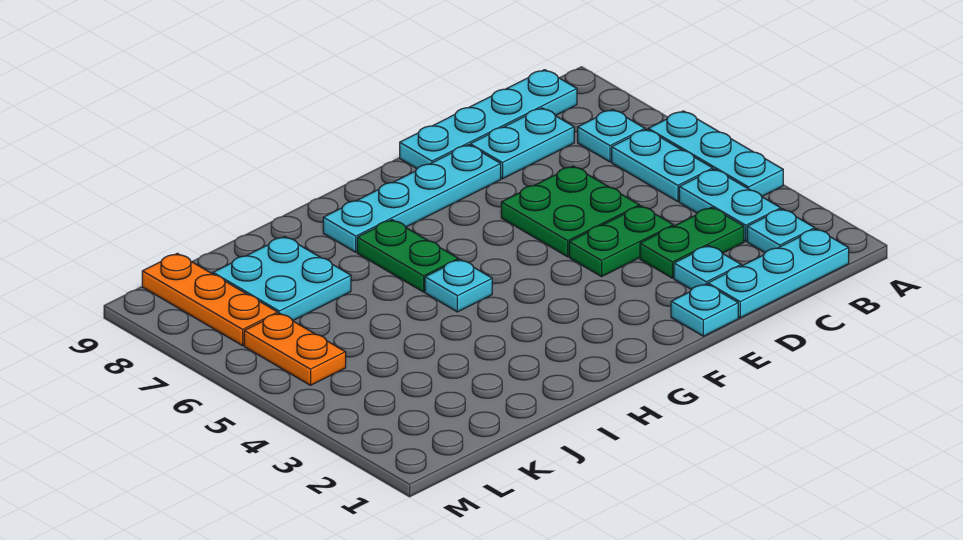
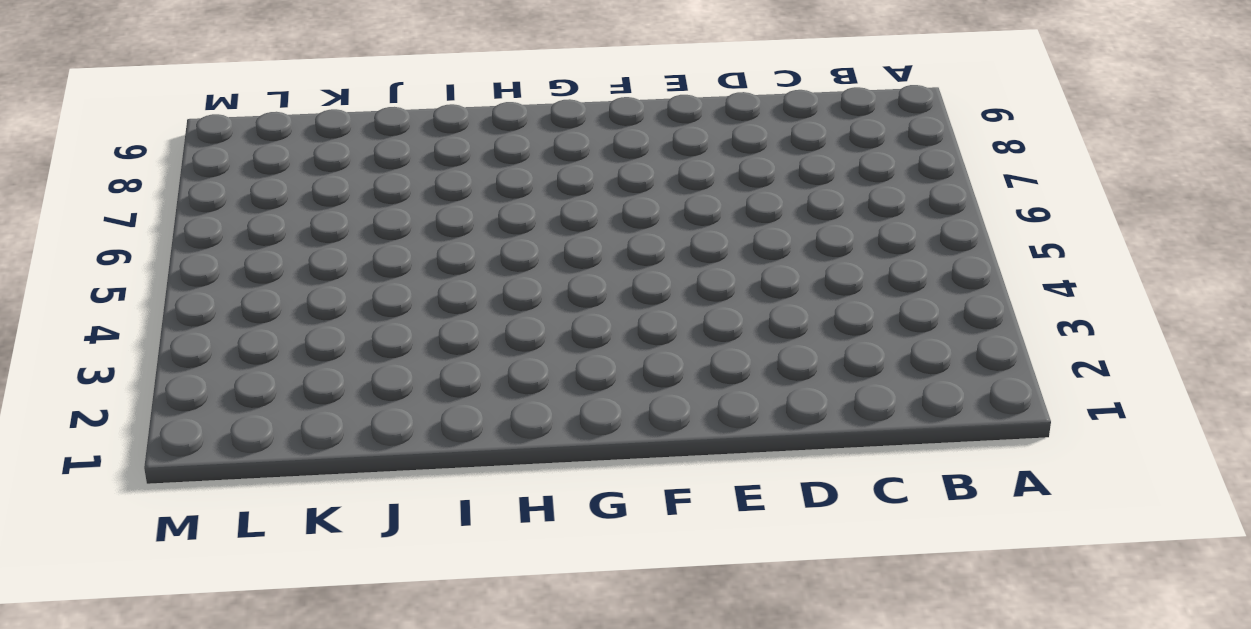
none -> cyan 1x3 plate [648,111,783,196]
none -> cyan 1x3 plate [708,229,849,318]
none -> cyan 1x1 plate [747,209,815,253]

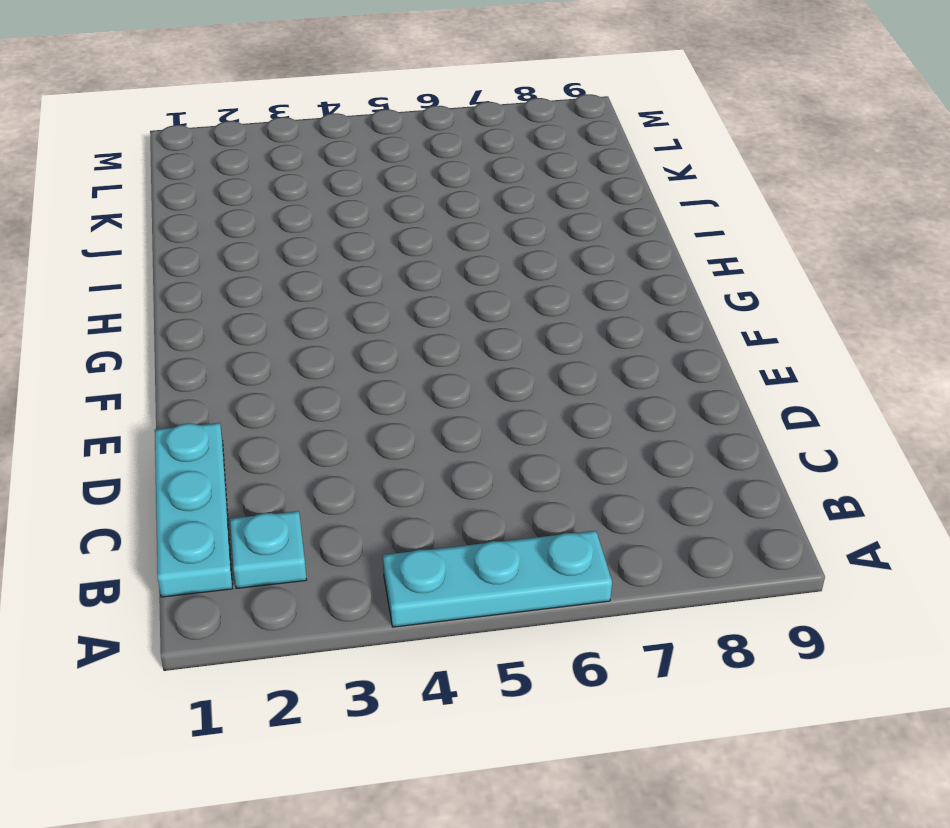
none -> cyan 1x2 plate [679,169,781,241]
none -> cyan 1x2 plate [612,129,713,202]
none -> cyan 1x1 plate [578,109,645,162]

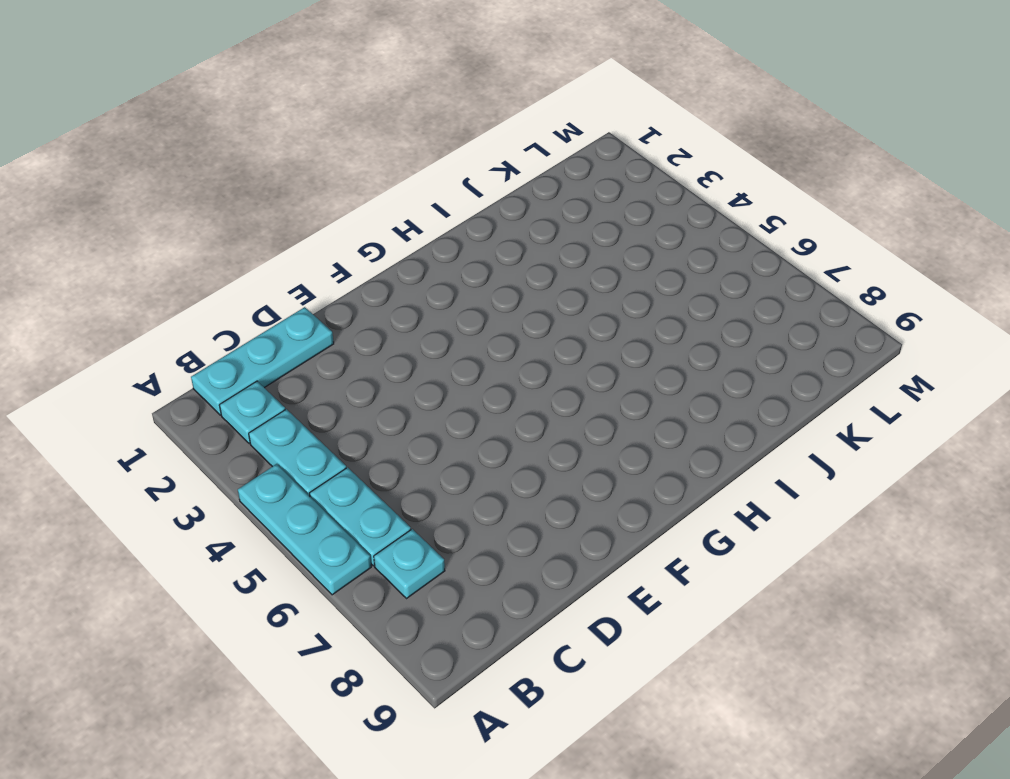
none -> cyan 1x4 plate [400,70,577,168]
none -> green 1x2 plate [640,207,744,278]
none -> cyan 1x2 plate [470,108,574,179]

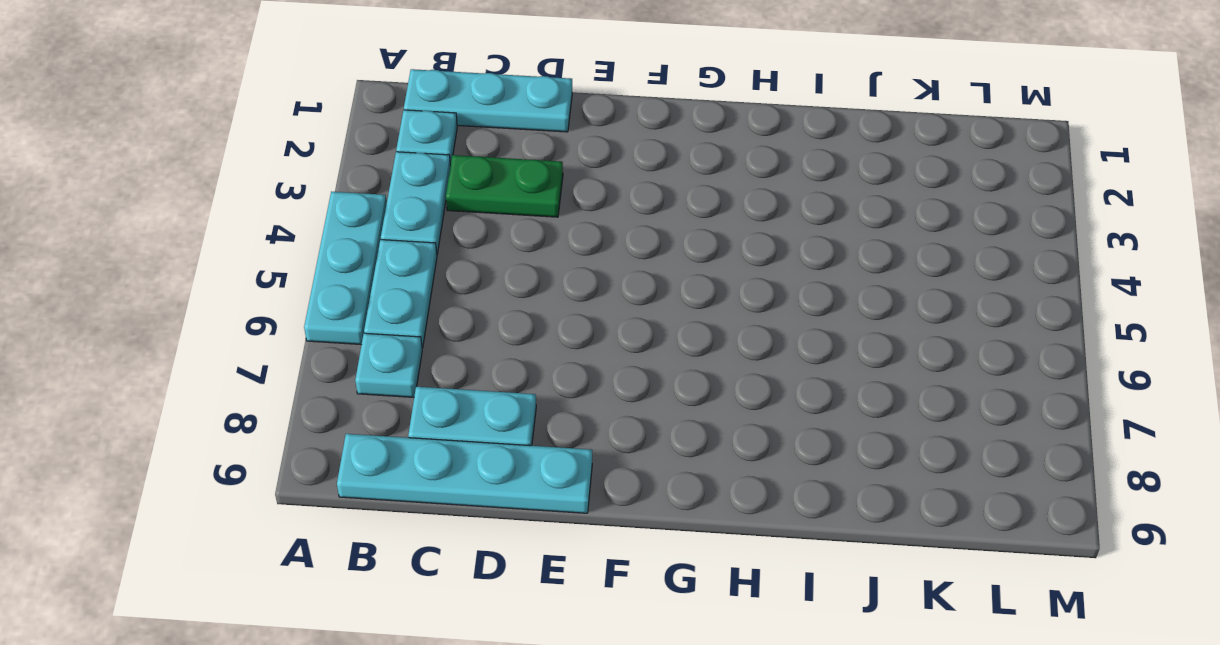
none -> cyan 1x1 plate [674,246,741,290]
none -> green 1x2 plate [569,206,673,277]
none -> green 2x2 plate [501,166,639,257]

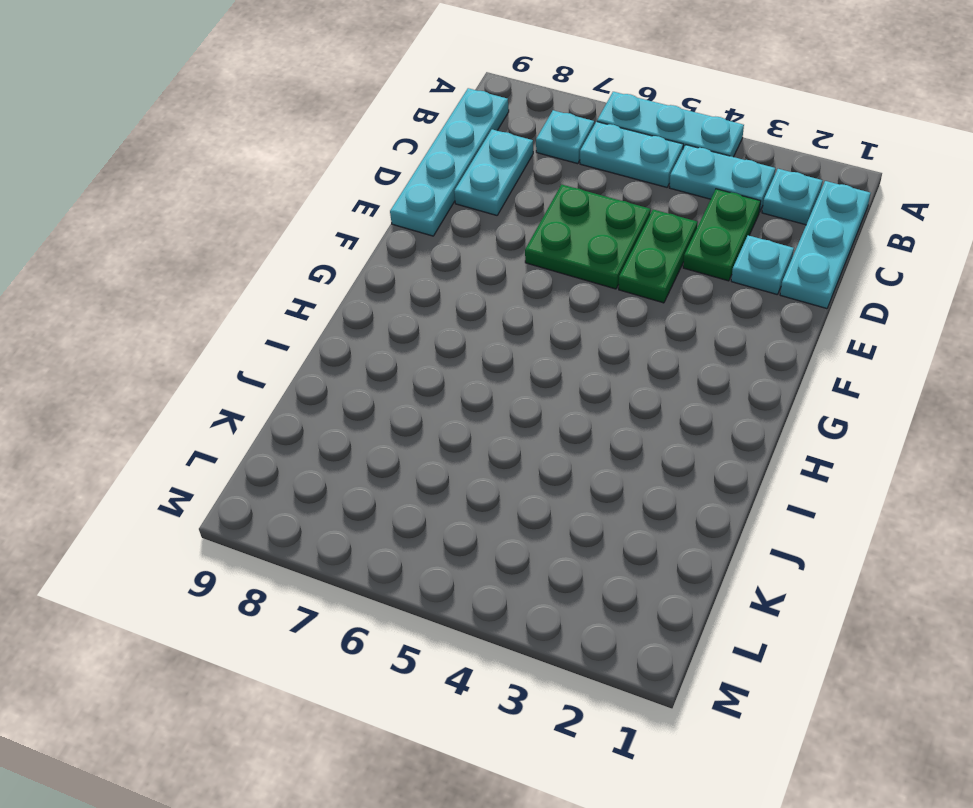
none -> cyan 1x1 plate [671,284,738,336]
none -> cyan 1x4 plate [323,145,501,252]
none -> cyan 1x1 plate [425,260,492,312]

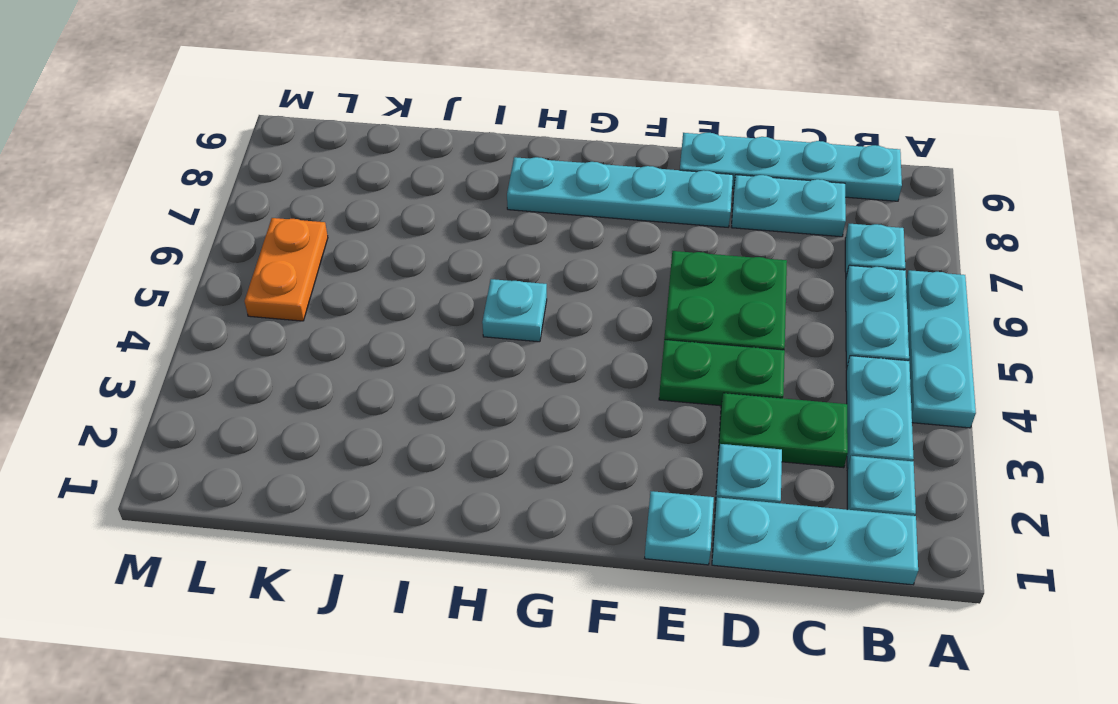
none -> green 1x2 plate [357,220,458,292]
none -> cyan 2x2 plate [213,237,351,321]
none -> orange 1x3 plate [142,253,278,346]

